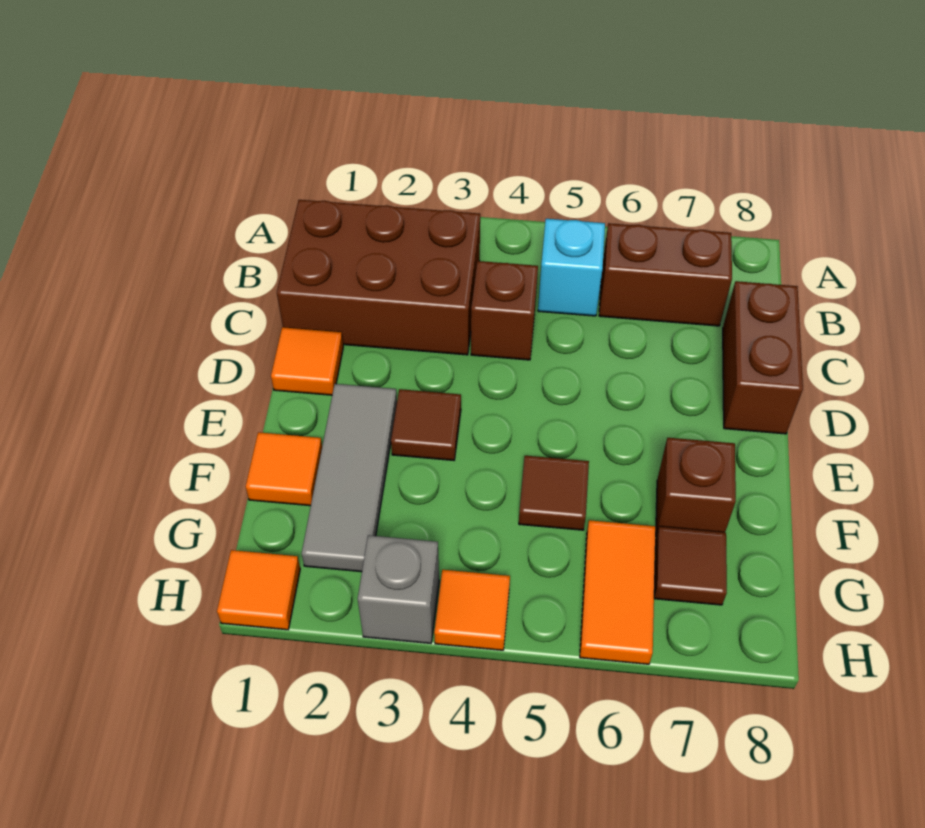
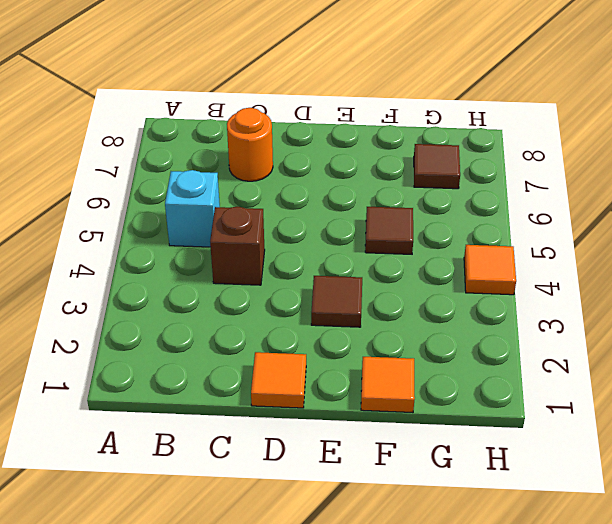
orange 1x1 round brick [227,108,273,181] -> none
none -> brown 2x3 brick [277,200,480,355]
none -> brown 1x2 brick [599,223,732,326]
none -> brown 1x2 brick [723,281,803,434]

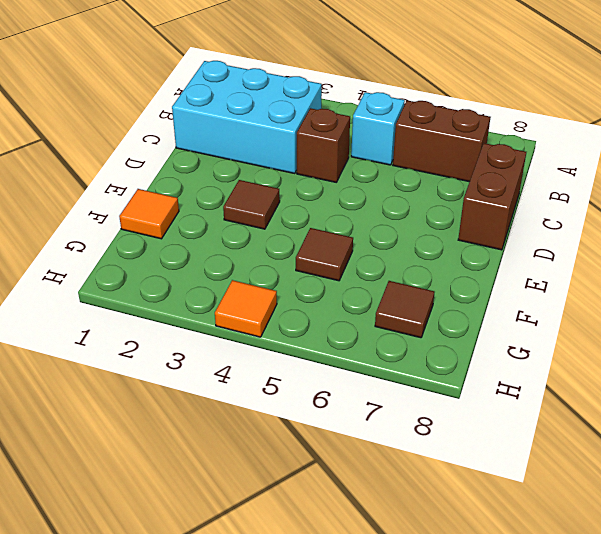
cyan 2x3 brick [172,61,322,173] -> brown 2x3 brick [277,200,480,355]
none -> orange 1x1 tile [271,327,343,395]
none -> grey 1x3 tile [302,384,397,572]
none -> brown 1x1 brick [656,438,736,536]

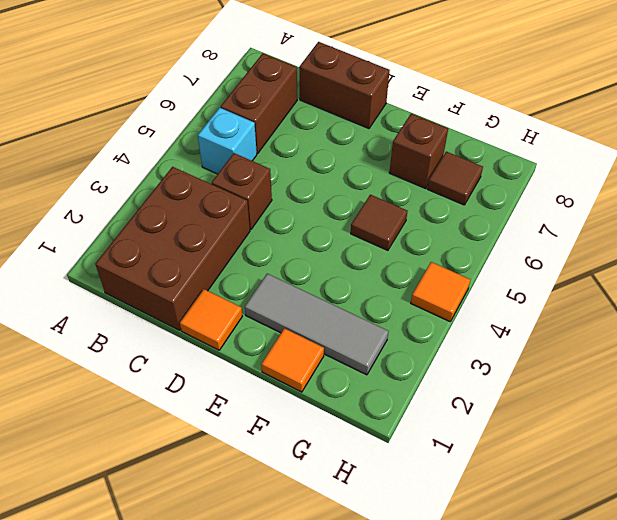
none -> brown 1x1 tile [391,389,461,460]
none -> orange 1x2 tile [580,520,656,664]
none -> orange 1x1 tile [217,550,300,630]

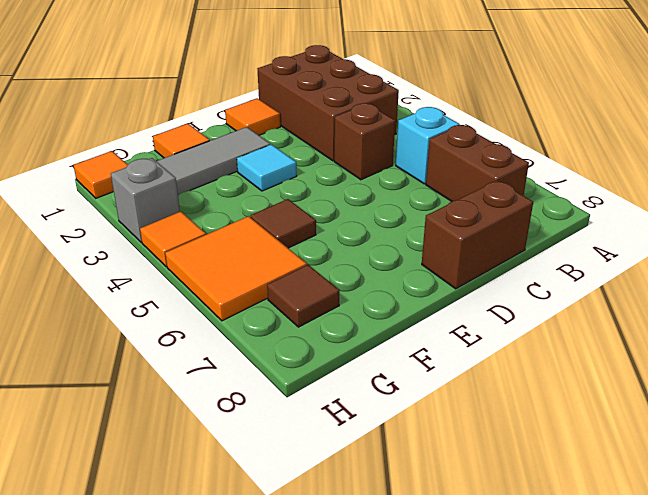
cyan 1x1 tile [237,144,297,191] -> brown 1x1 tile [391,389,461,460]
orange 2x2 tile [165,216,307,321] -> orange 1x2 tile [580,520,656,664]
none -> brown 1x1 brick [656,438,736,536]

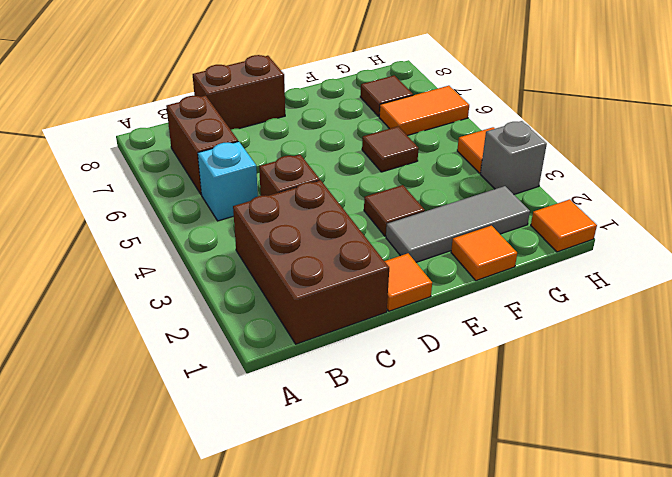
none -> brown 1x1 brick [656,438,736,536]

